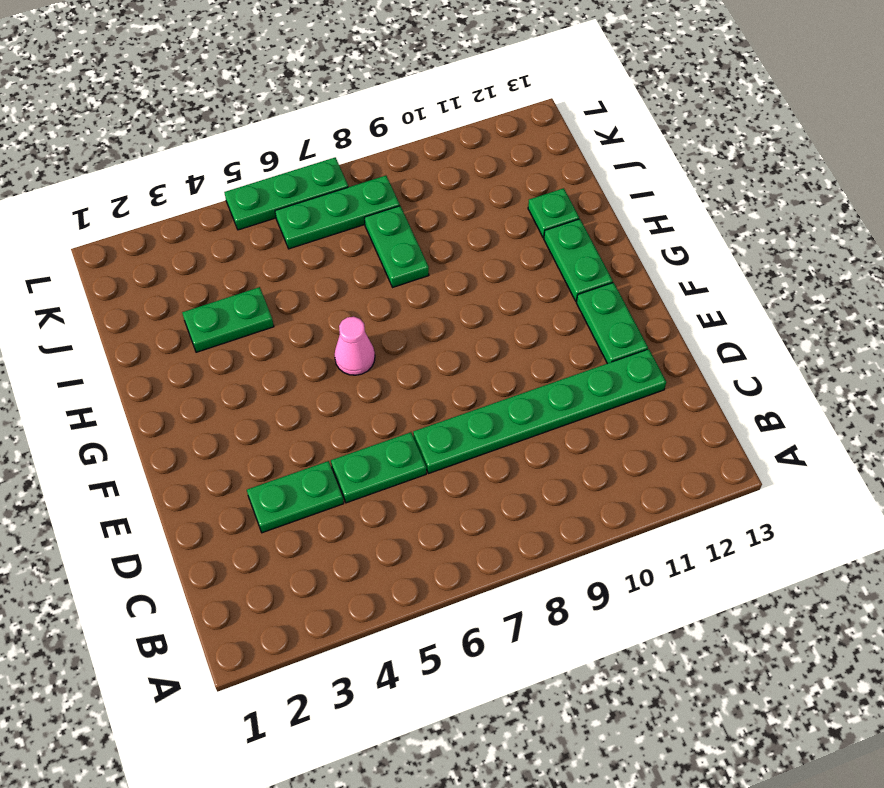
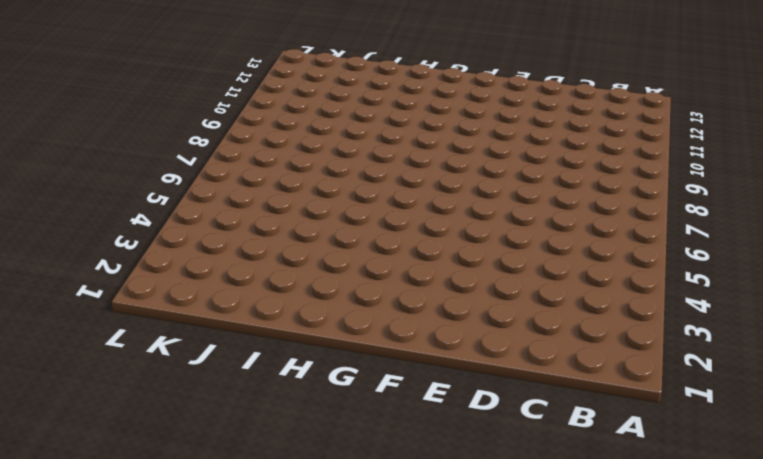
none -> green 1x2 plate [247,461,344,533]
none -> green 1x2 plate [331,432,426,503]

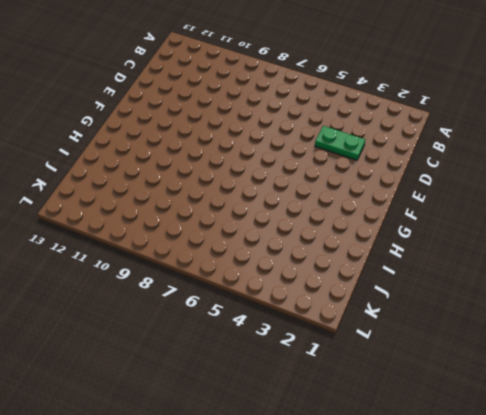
none -> green 1x2 plate [331,432,426,503]
none -> green 1x6 plate [413,349,666,474]

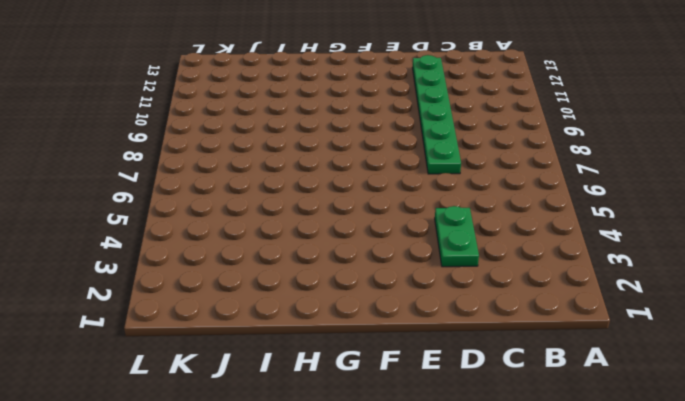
none -> green 1x2 plate [331,432,426,503]
none -> green 1x2 plate [576,283,648,364]

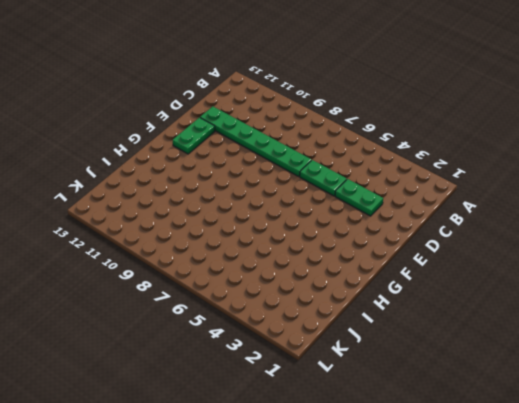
none -> pink 1x1 cone [335,317,375,375]
none -> green 1x2 plate [544,219,613,301]

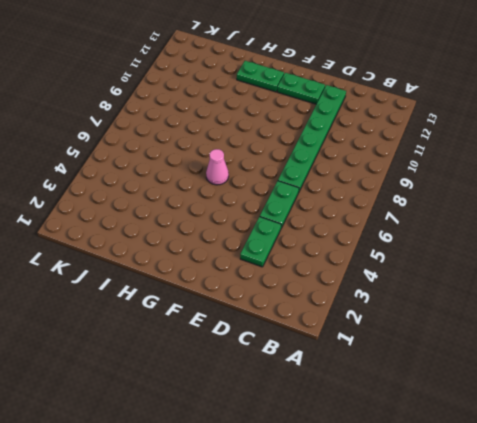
none -> green 1x2 plate [182,287,274,352]
none -> green 1x2 plate [364,206,429,287]

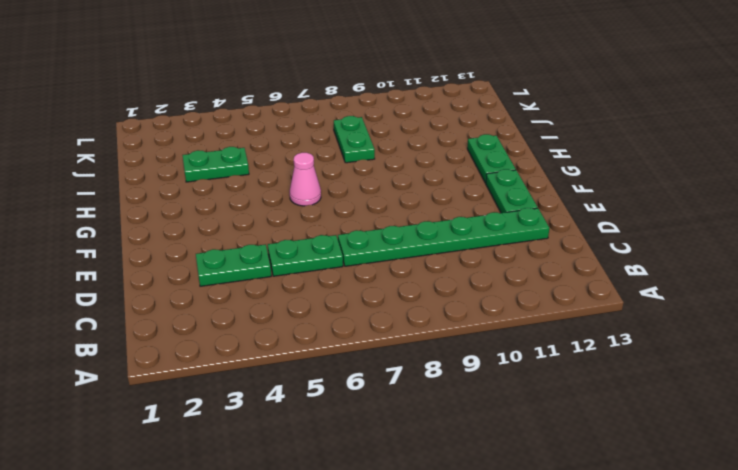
none -> green 1x1 plate [528,188,579,238]
none -> green 1x3 plate [275,176,400,249]

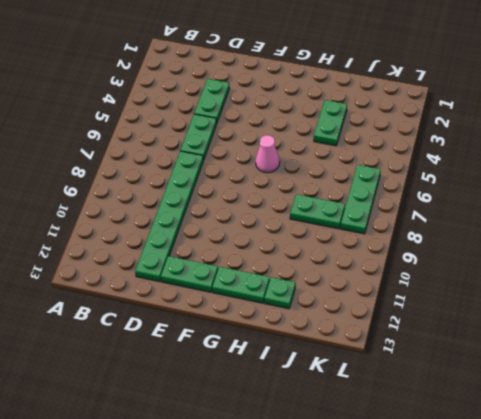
none -> green 1x3 plate [224,157,348,230]

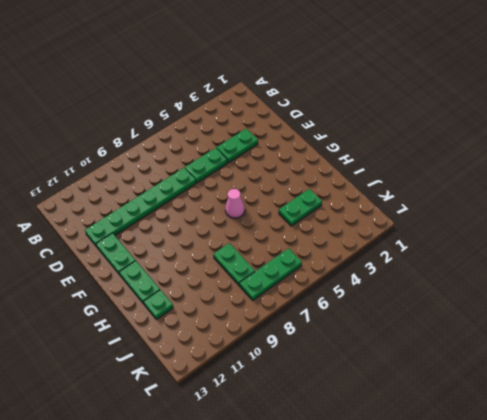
none -> green 1x3 plate [224,157,348,230]

